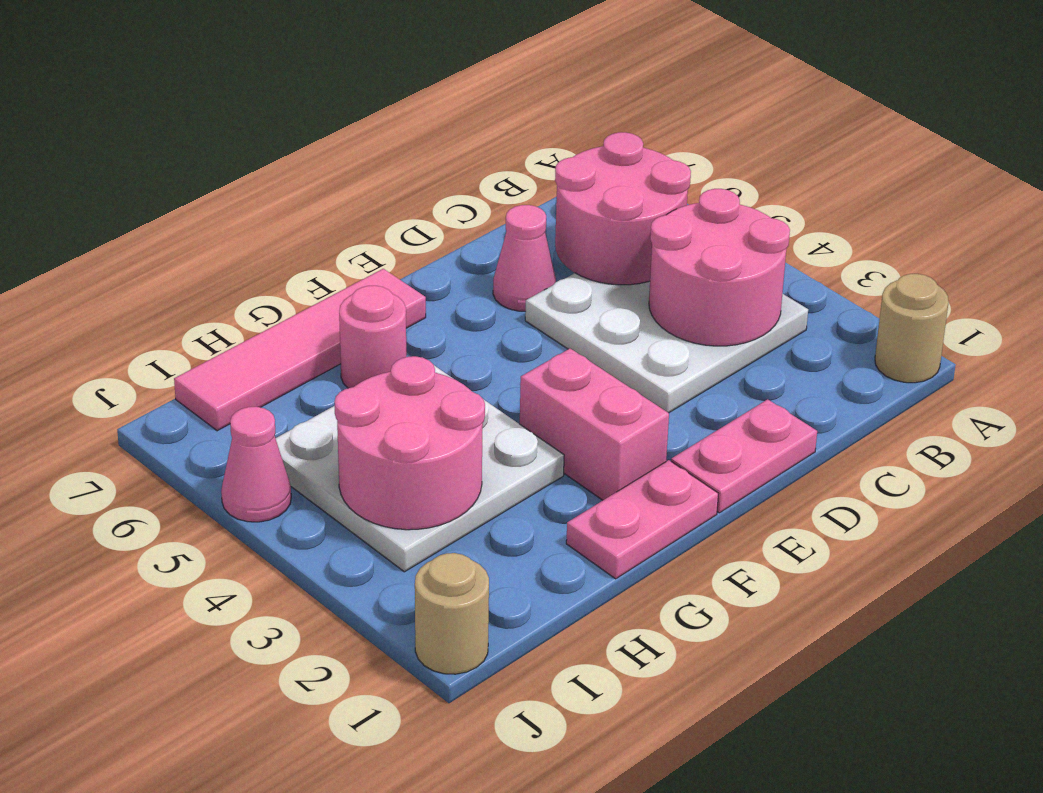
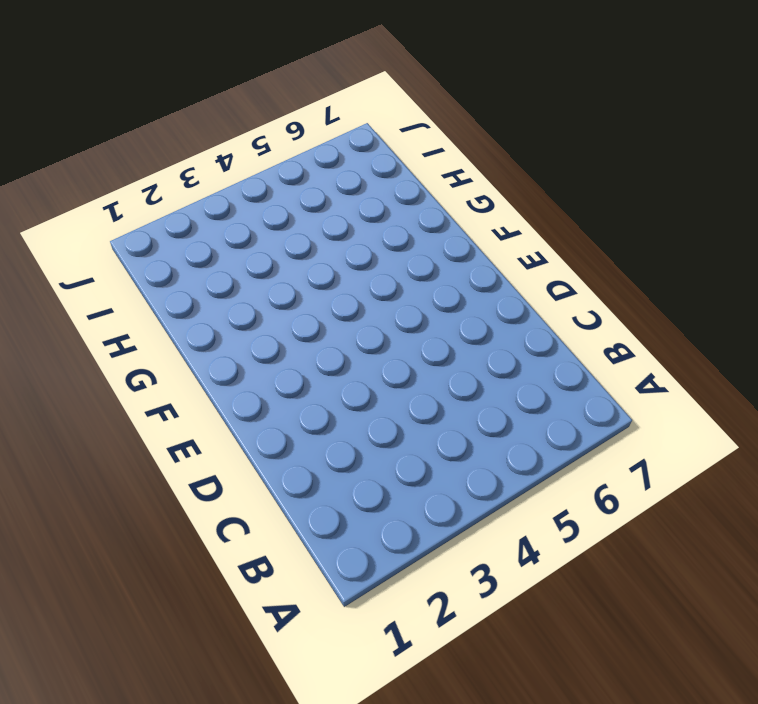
none -> tan 1x1 round brick [875,274,949,383]
none -> white 3x3 plate [525,273,808,413]
none -> pink 1x2 plate [671,399,817,513]

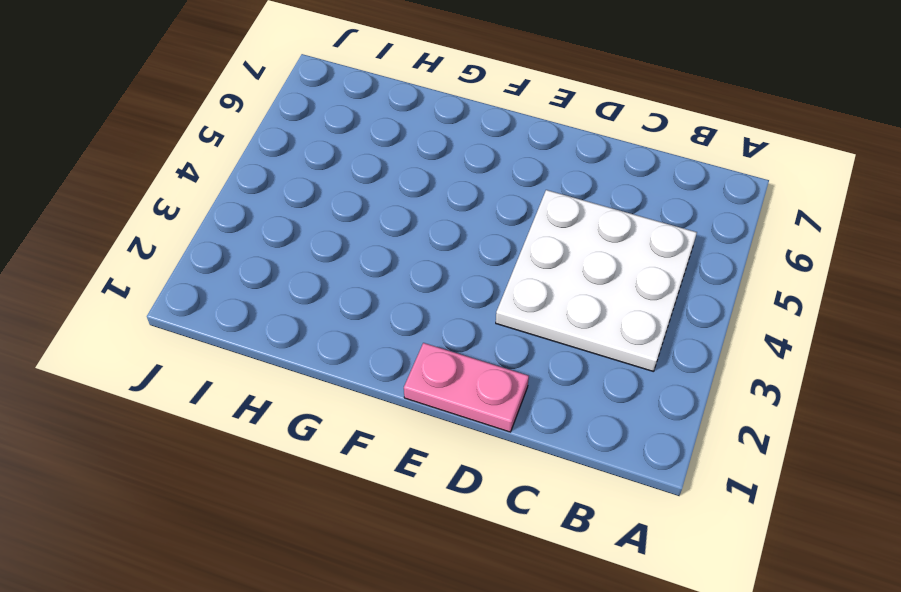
none -> tan 1x1 round brick [875,274,949,383]
none -> pink 1x1 cone [493,205,556,311]
none -> pink 1x2 plate [566,460,719,579]

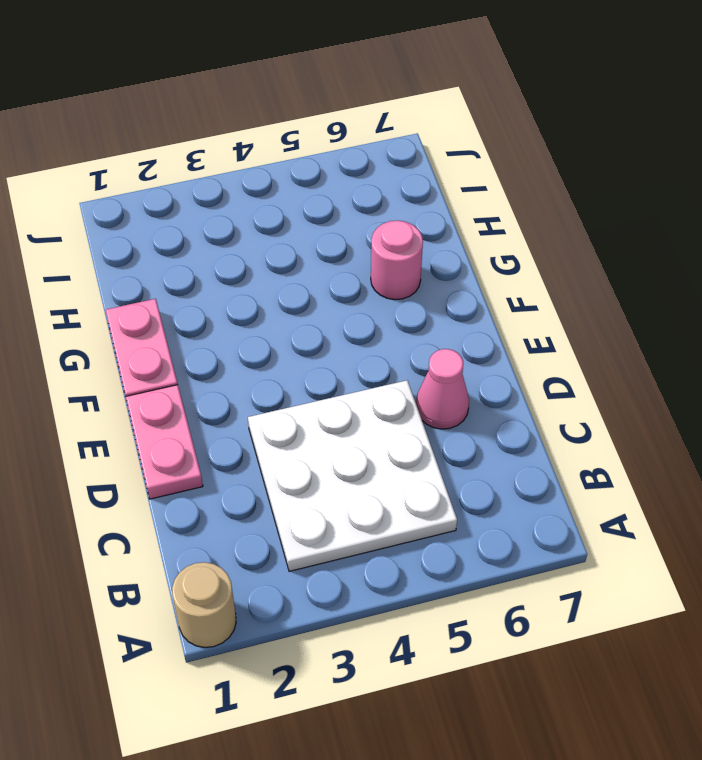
none -> pink 1x2 brick [520,349,669,500]
none -> pink 1x4 tile [174,269,426,431]
none -> white 3x3 plate [276,366,564,572]

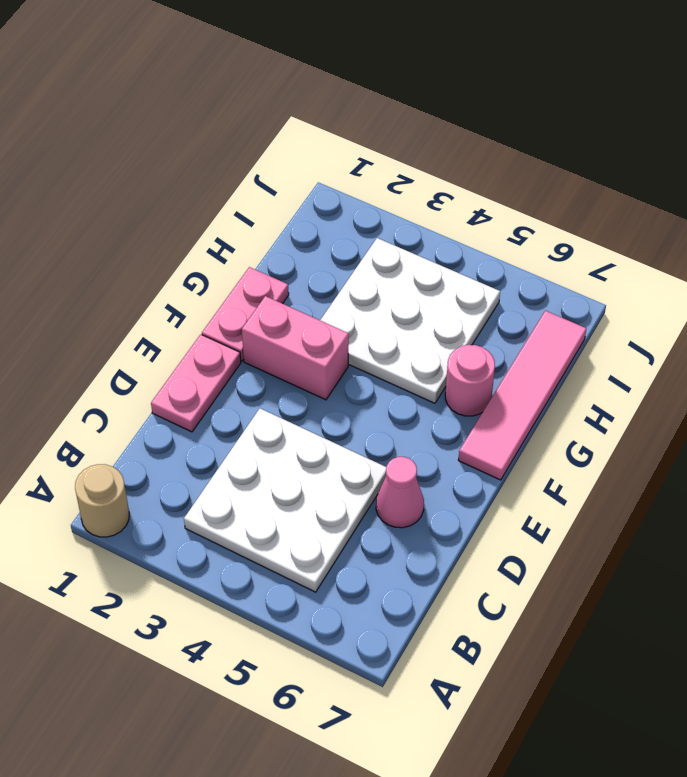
none -> tan 1x1 round brick [415,553,489,674]
none -> pink 1x1 cone [221,407,291,522]
none -> pink 2x2 round brick [649,189,790,346]

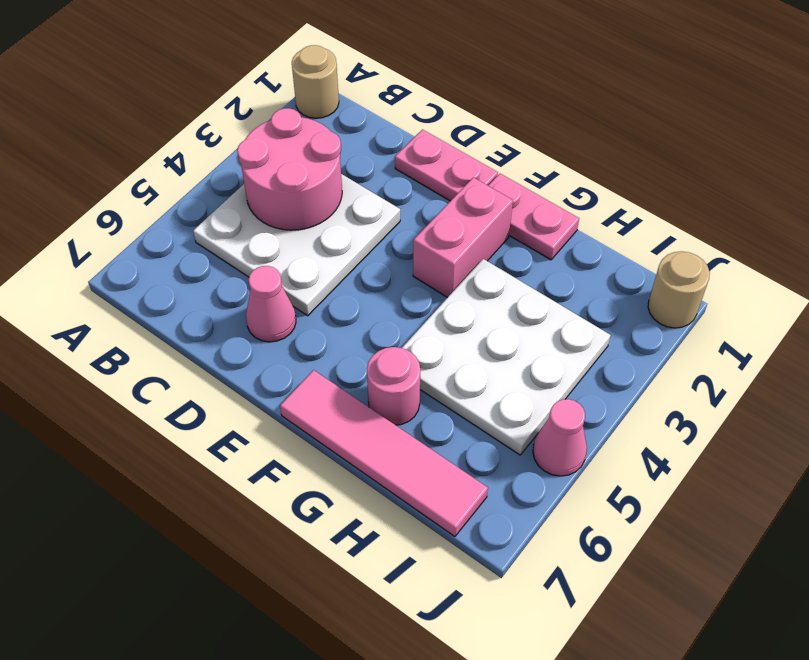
none -> pink 2x2 round brick [555,132,691,285]
none -> pink 2x2 round brick [334,356,485,530]

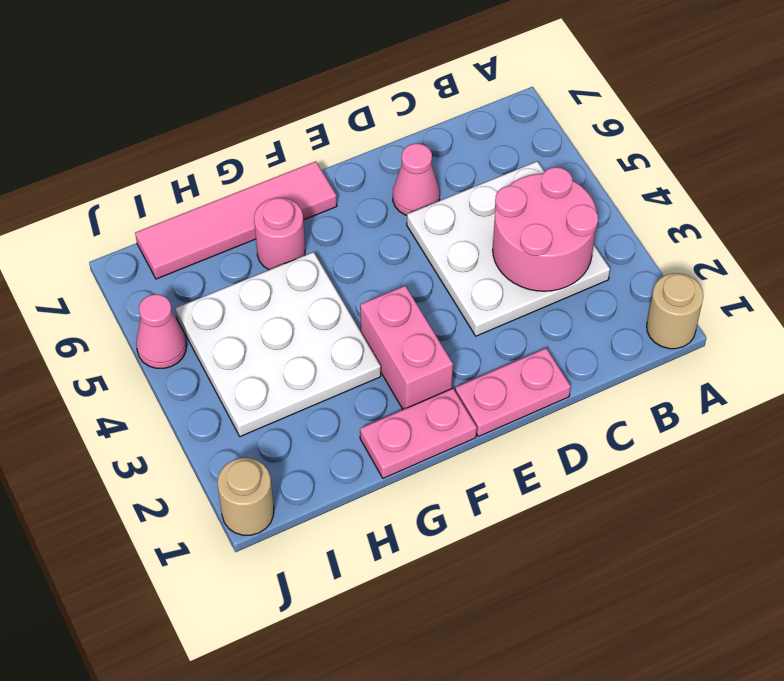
none -> pink 2x2 round brick [555,132,691,285]
none -> pink 2x2 round brick [334,356,485,530]

